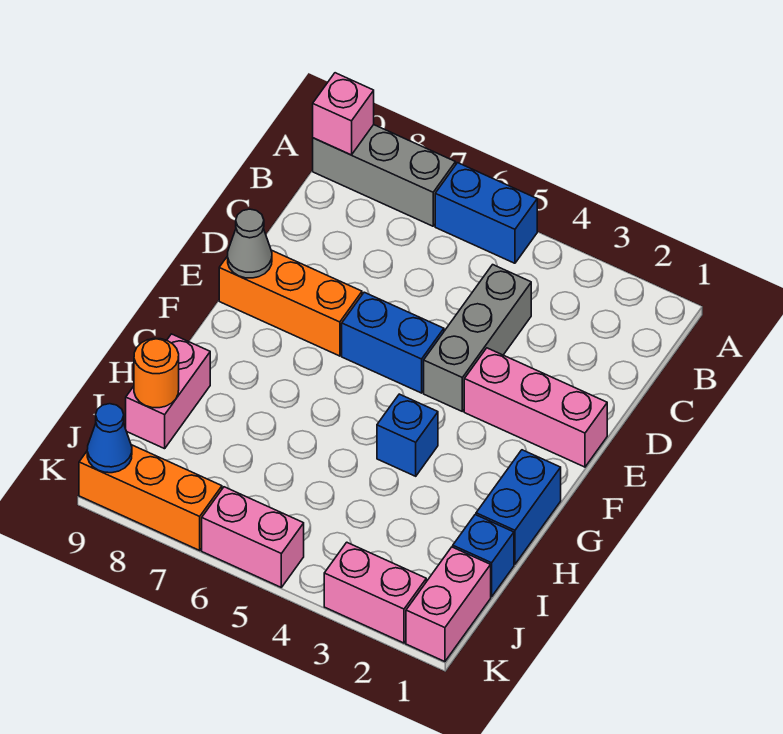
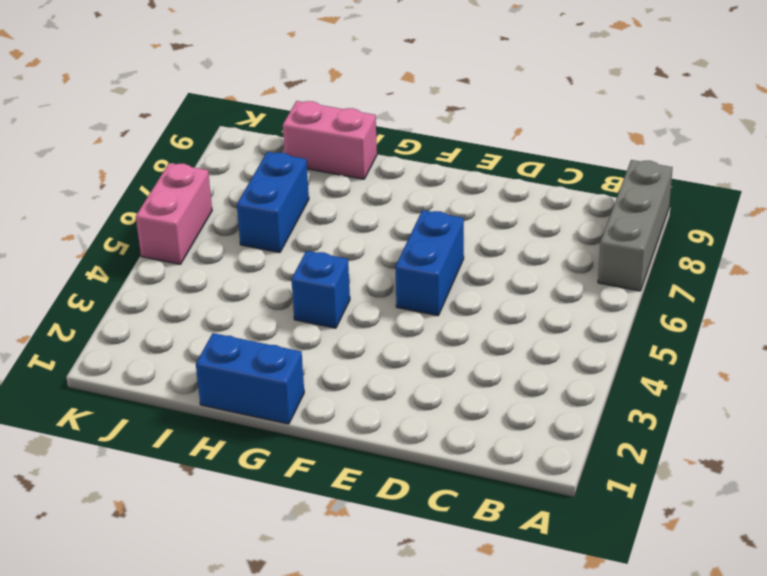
blue 1x2 brick [237,152,309,253] -> blue 1x2 brick moved to [435,163,537,263]
none -> grey 1x3 brick [424,265,531,411]
none -> pink 1x3 brick [464,348,607,467]
none -> orange 1x3 brick [219,250,362,356]

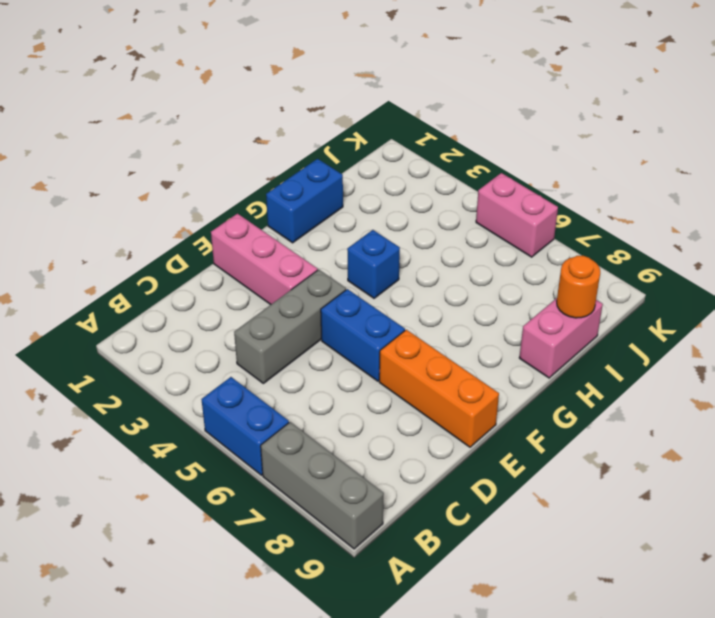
none -> blue 1x1 brick [453,515,514,597]
none -> pink 1x2 brick [406,547,491,662]
none -> pink 1x2 brick [324,542,426,643]

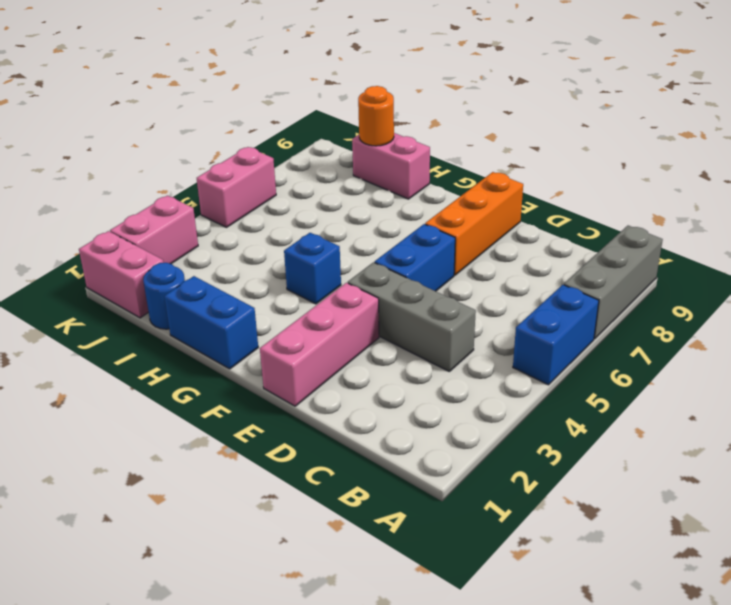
blue 1x1 round brick [143,263,185,329] -> blue 1x1 brick [453,515,514,597]
none -> orange 1x3 brick [79,445,222,550]
none -> pink 1x1 brick [313,73,374,155]
none -> grey 1x1 cone [228,209,272,278]

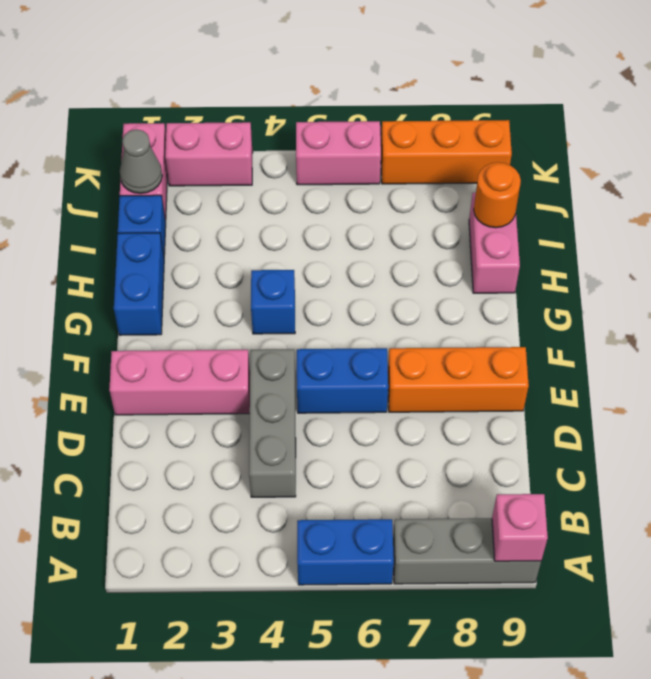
grey 1x1 cone [120,129,162,194] -> grey 1x1 cone moved to [228,209,272,278]
none -> blue 1x1 cone [87,404,132,473]

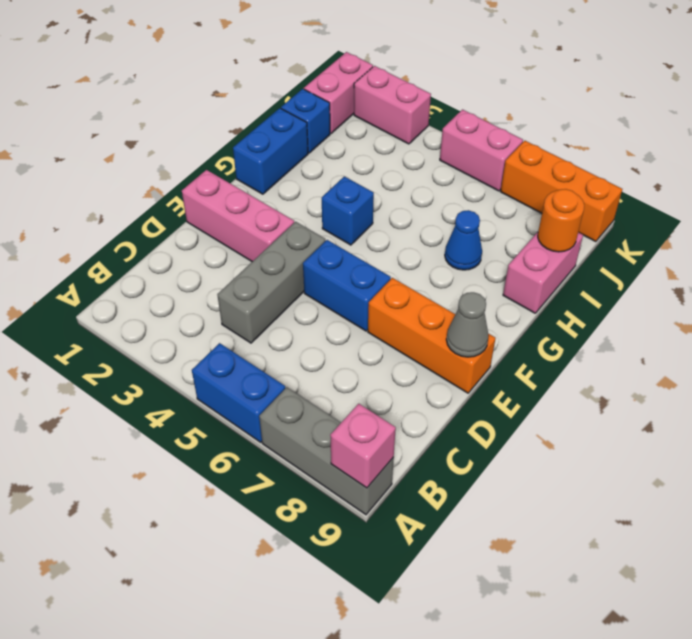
blue 1x1 cone [445,210,482,270] -> blue 1x1 cone moved to [87,404,132,473]

